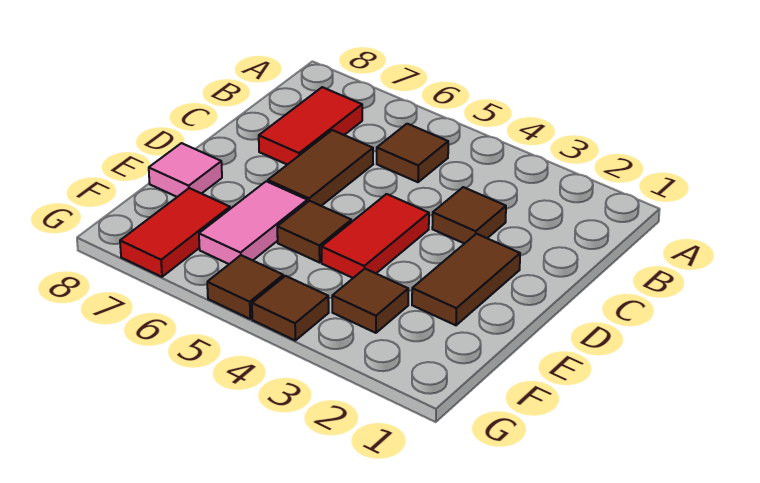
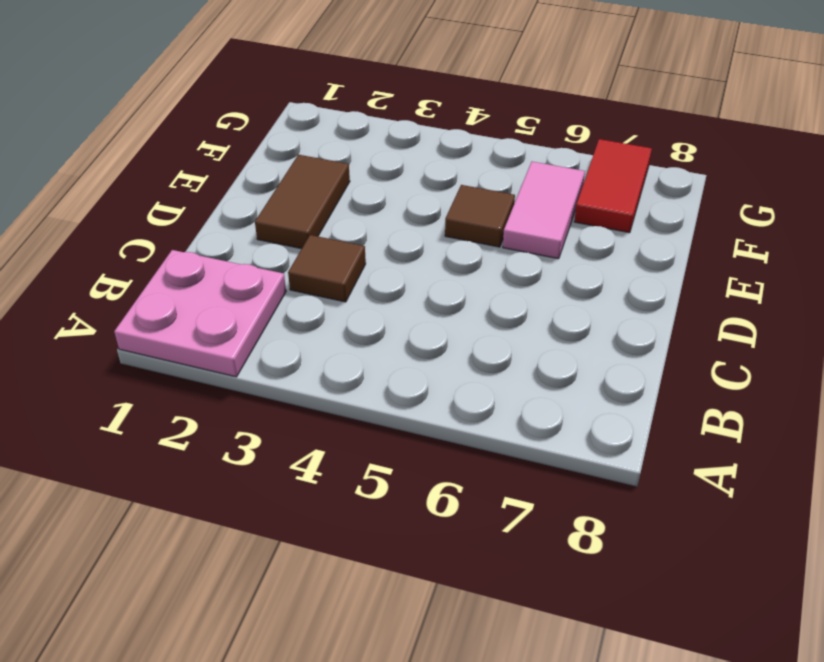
pink 2x2 plate [114,250,286,377] -> none
none -> brown 1x1 tile [377,124,448,182]
none -> red 1x2 tile [259,87,362,165]
none -> brown 1x2 tile [268,130,373,206]

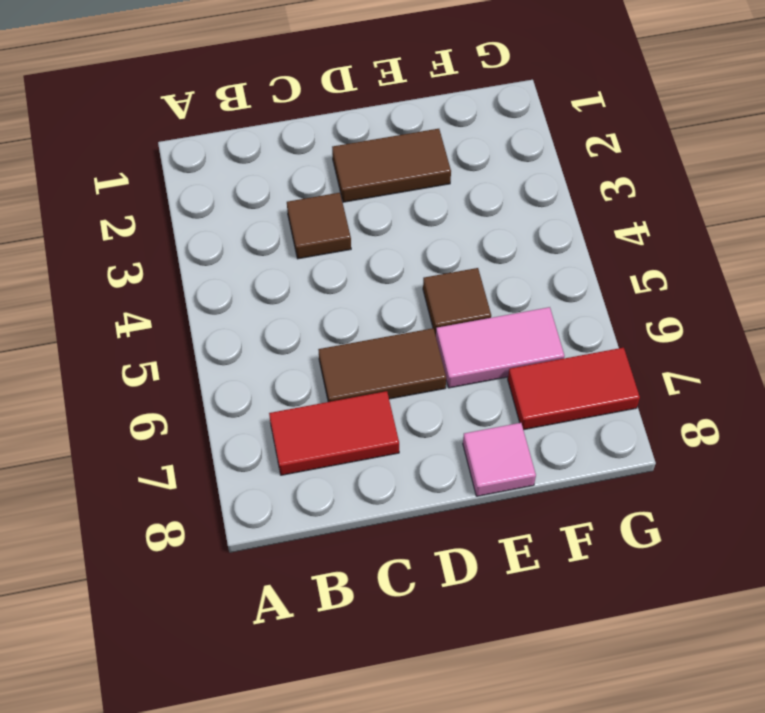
none -> brown 1x1 tile [377,124,448,182]
none -> red 1x2 tile [322,194,429,278]
none -> brown 1x1 tile [332,269,408,333]

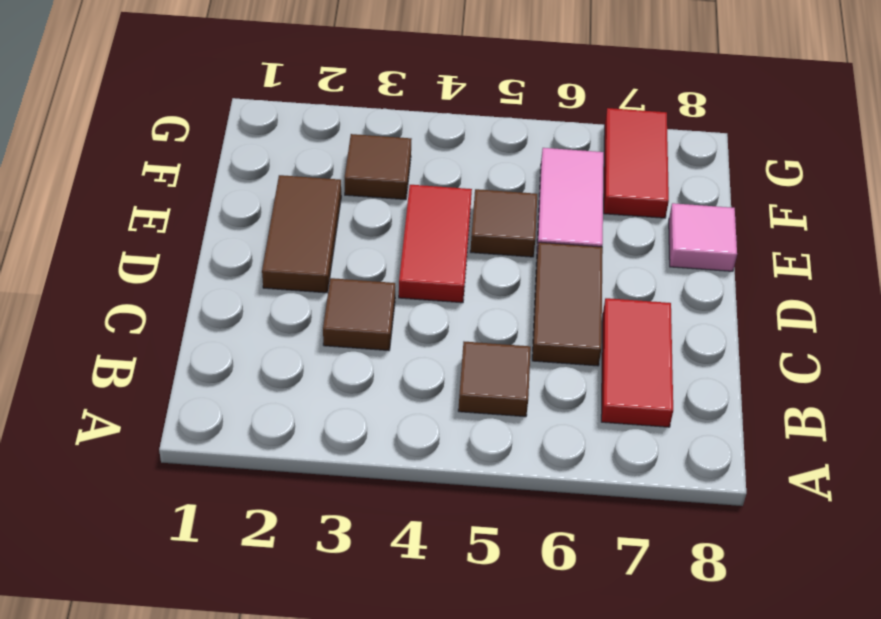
none -> brown 1x1 tile [252,276,329,340]
none -> brown 1x1 tile [207,255,283,319]

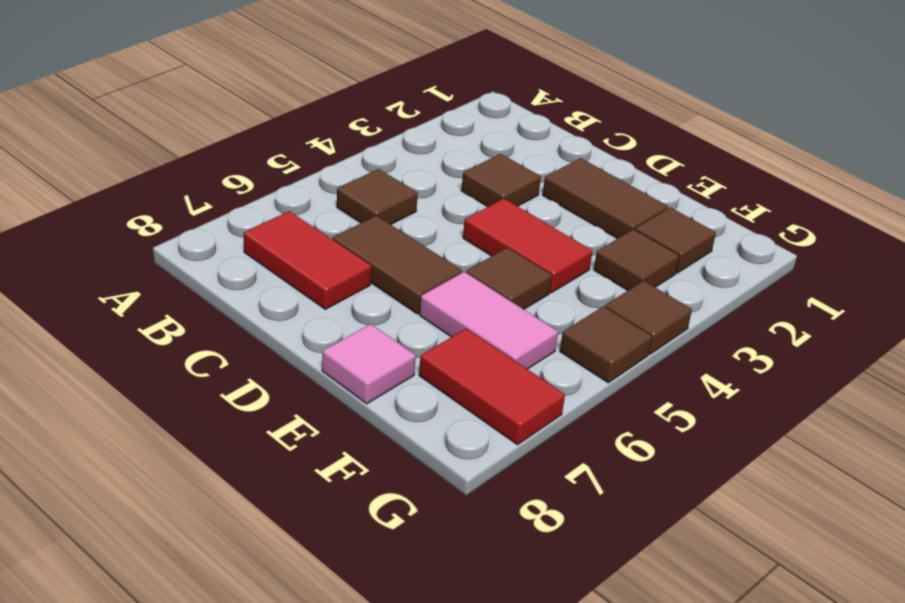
brown 1x1 tile [635,207,716,273] -> none

